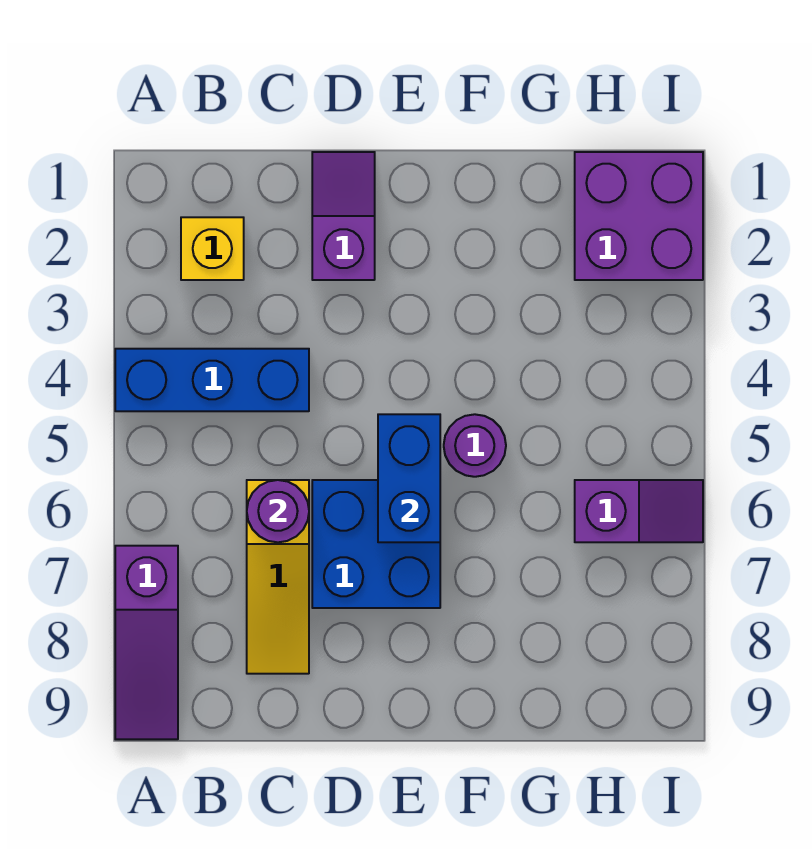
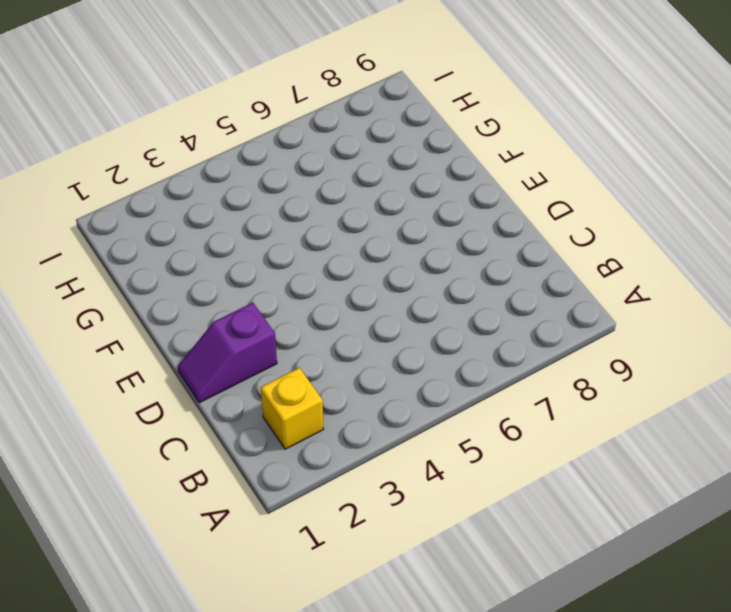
none -> blue 1x3 brick [115,349,309,411]
none -> purple 1x3 slope [115,546,178,739]

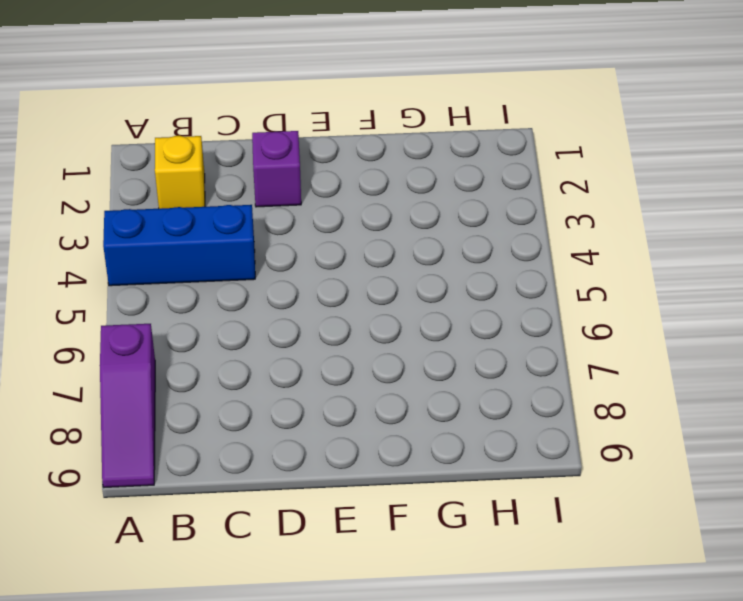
none -> yellow 1x3 slope [247,480,309,674]
none -> blue 2x2 brick [312,480,440,608]

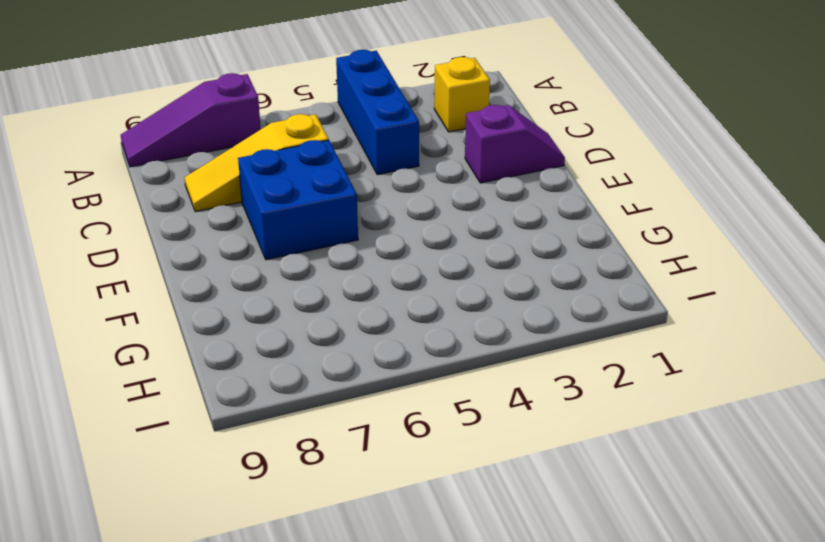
none -> purple 1x1 round brick [444,414,506,477]
none -> purple 2x2 brick [575,152,703,280]

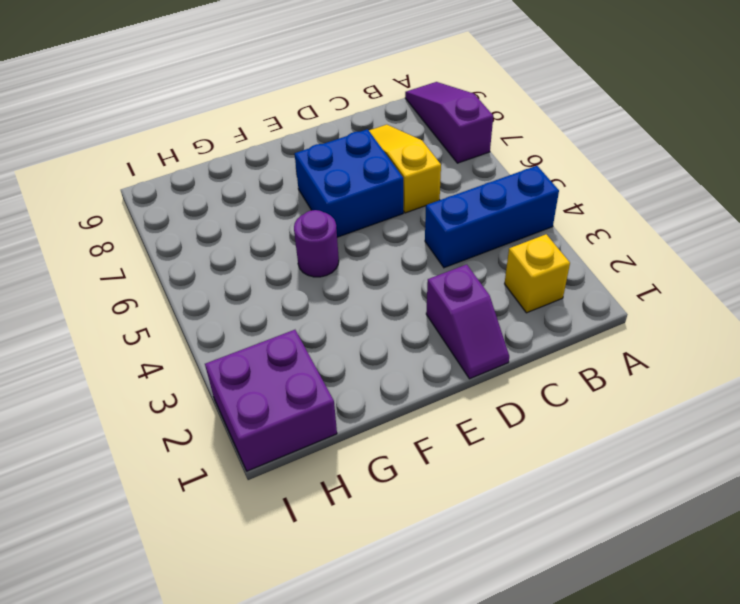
none -> purple 1x2 slope [575,480,703,542]
none -> purple 1x1 round brick [247,480,309,542]

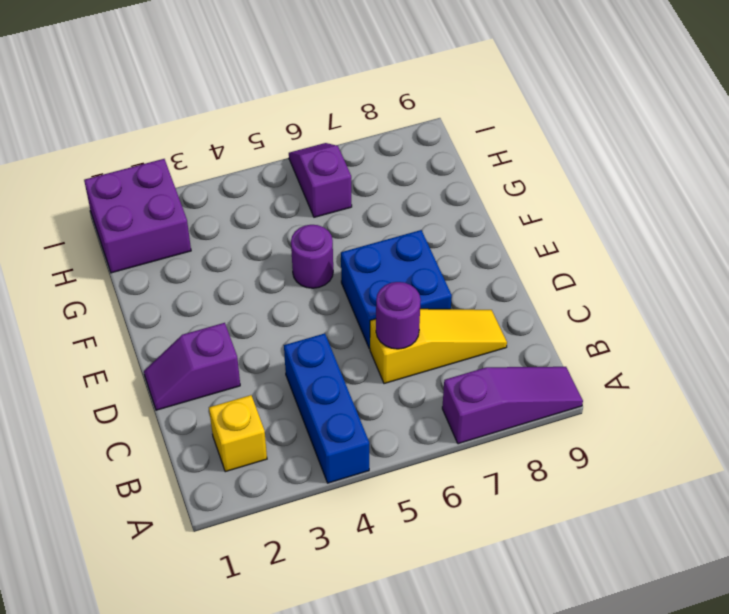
none -> blue 1x2 brick [378,414,440,542]

